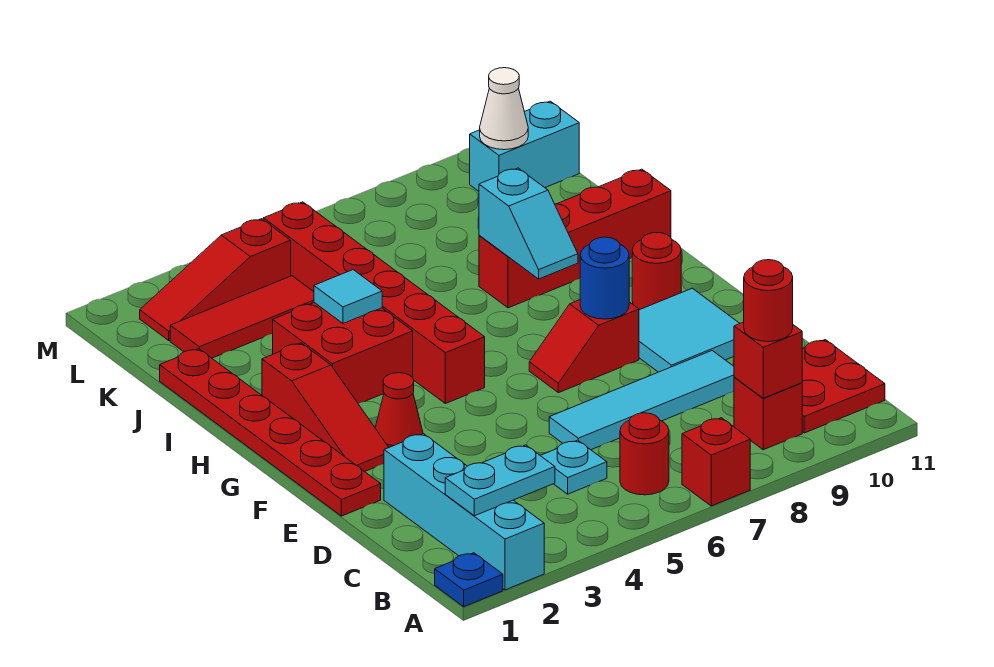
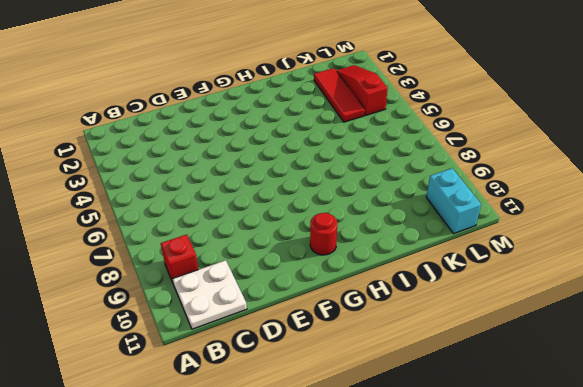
white 2x2 plate [172,260,247,329] -> red 2x2 plate [802,340,885,433]
none -> blue 1x1 plate [435,553,503,607]
none -> cyan 1x4 brick [384,434,544,590]
none -> red 1x1 brick [682,418,750,506]

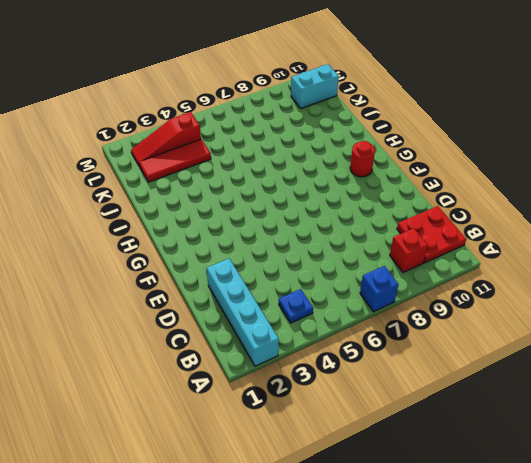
blue 1x1 brick [360,266,399,312] -> red 1x1 brick [682,418,750,506]
blue 1x1 plate [279,289,313,323] -> blue 1x1 plate moved to [435,553,503,607]
none -> red 1x1 round brick [620,413,669,495]
none -> cyan 1x1 plate [540,440,607,494]
none -> cyan 1x4 tile [549,351,734,450]

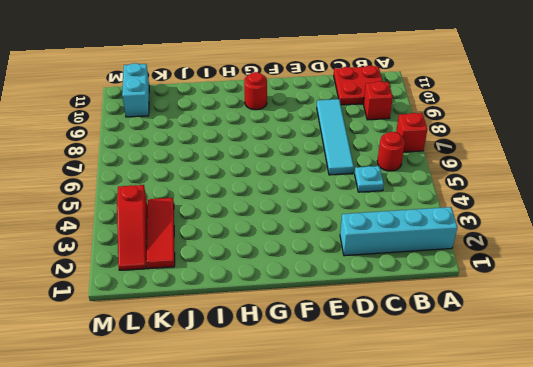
none -> blue 1x1 plate [435,553,503,607]
none -> red 1x6 plate [160,349,381,516]
none -> cyan 2x2 tile [639,288,740,372]

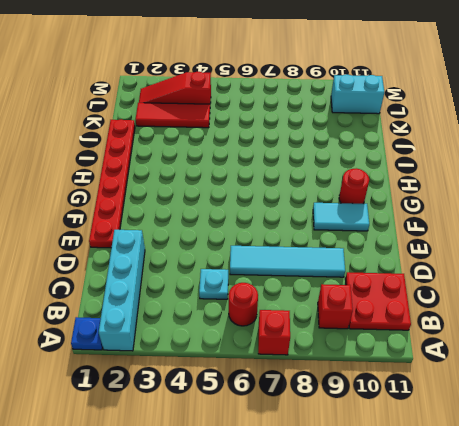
cyan 1x2 tile [313,203,369,231] -> cyan 2x2 tile [639,288,740,372]
none -> red 1x3 slope [262,343,389,472]
none -> red 1x1 cone [375,373,423,447]
none -> red 1x2 slope [529,300,639,393]

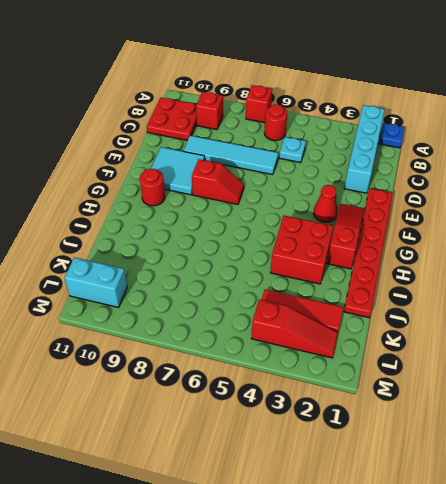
none -> red 1x6 brick [263,202,485,404]
none -> red 1x4 brick [479,169,671,308]
none -> cyan 1x2 plate [445,445,555,516]

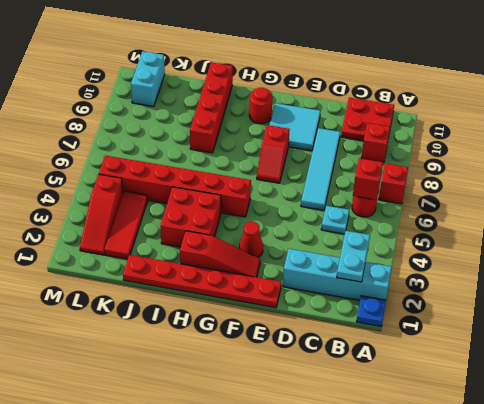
red 1x1 brick [353,158,383,200] -> red 1x1 brick moved to [734,322,802,398]
none -> blue 1x1 round brick [580,237,629,319]
none -> cyan 1x2 slope [479,168,578,279]
none -> cyan 1x1 tile [314,270,382,323]

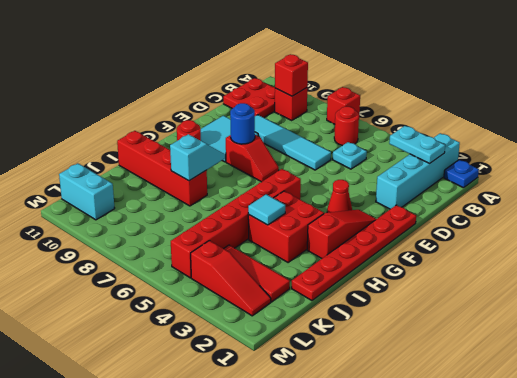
none -> white 1x1 cone [480,68,528,150]
none -> red 1x1 round brick [744,260,793,342]

